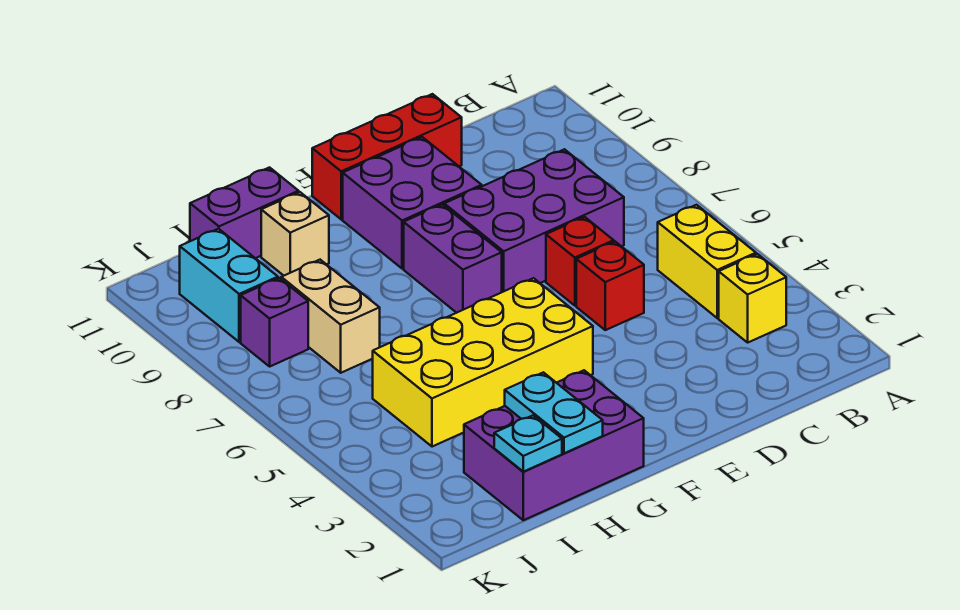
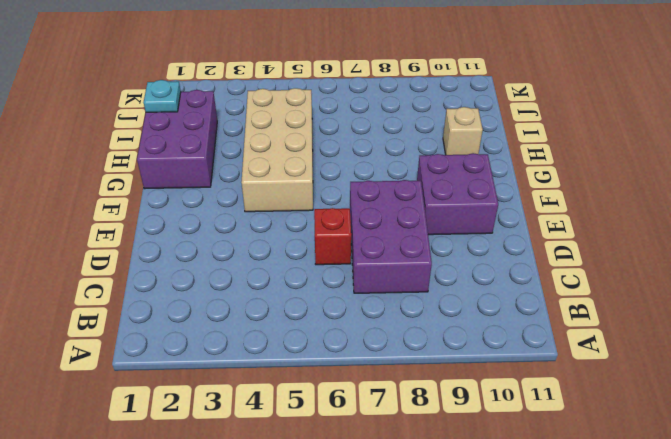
tan 2x4 brick [241,88,313,212] -> yellow 2x4 brick [373,278,593,447]
none -> yellow 1x1 brick [719,254,786,342]
none -> yellow 1x2 brick [658,205,756,318]
none -> red 1x1 brick [576,242,644,330]

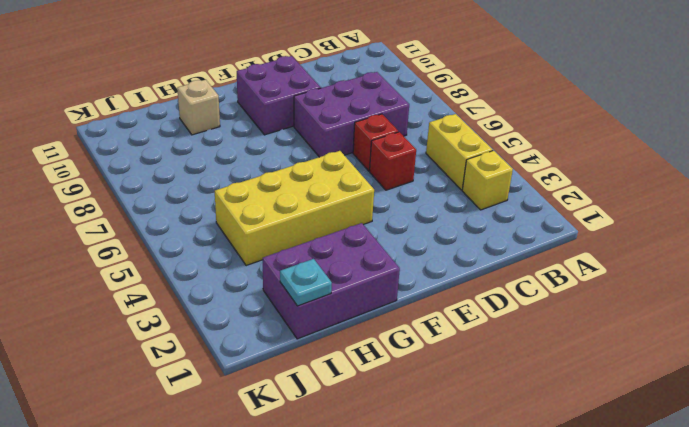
none -> red 1x3 brick [312,94,462,219]
none -> purple 1x2 brick [404,204,502,313]
none -> purple 1x2 brick [190,168,299,258]

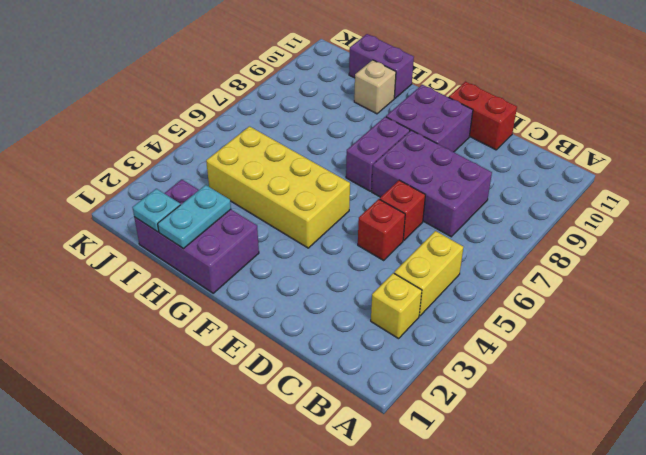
red 1x2 brick [449,82,517,150] -> red 1x3 brick [312,94,462,219]
none -> tan 1x2 brick [281,260,380,373]
none -> purple 1x1 brick [241,278,308,366]
none -> cyan 1x2 brick [179,229,278,342]

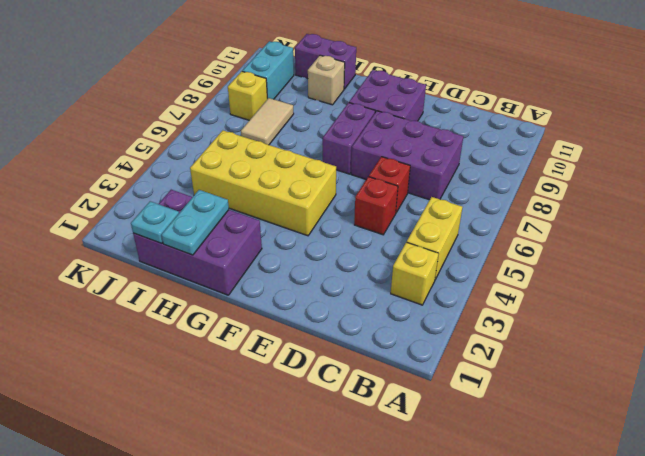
tan 1x2 tile [241,98,294,145] -> tan 1x2 brick [281,260,380,373]
yellow 1x1 brick [228,71,267,120] -> purple 1x1 brick [241,278,308,366]
none -> red 1x3 brick [312,94,462,219]

